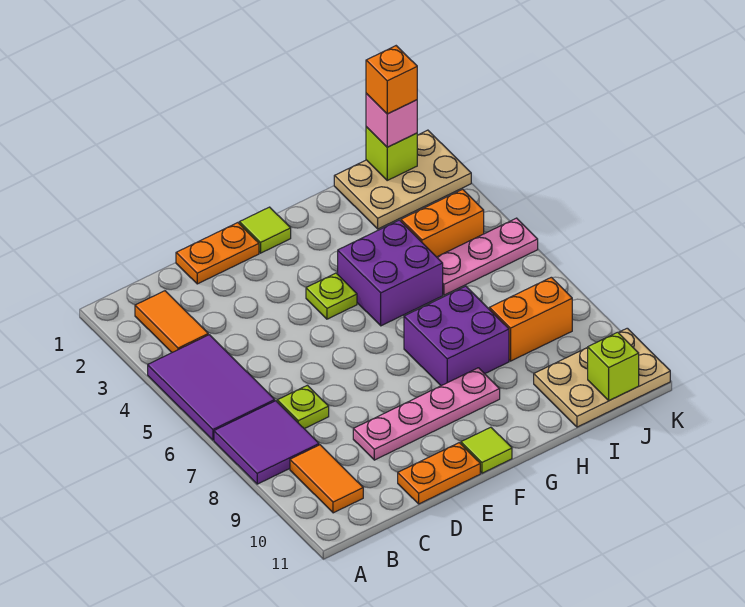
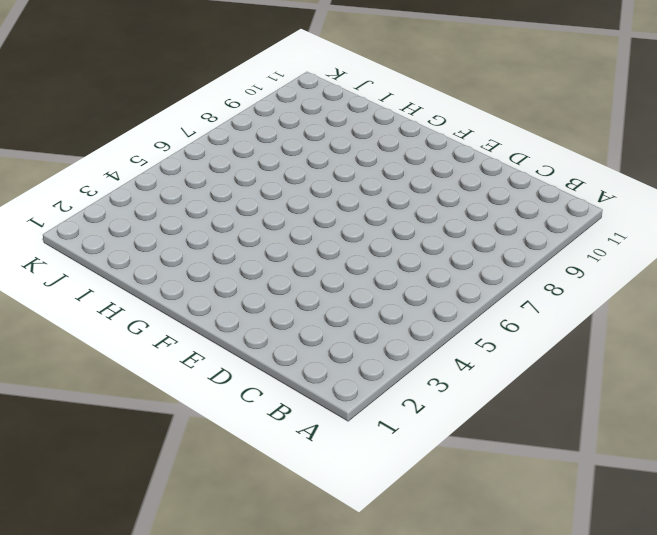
none -> purple 2x3 tile [148,335,275,440]
none -> purple 2x2 tile [214,401,319,484]
none -> orange 1x2 tile [135,291,208,352]

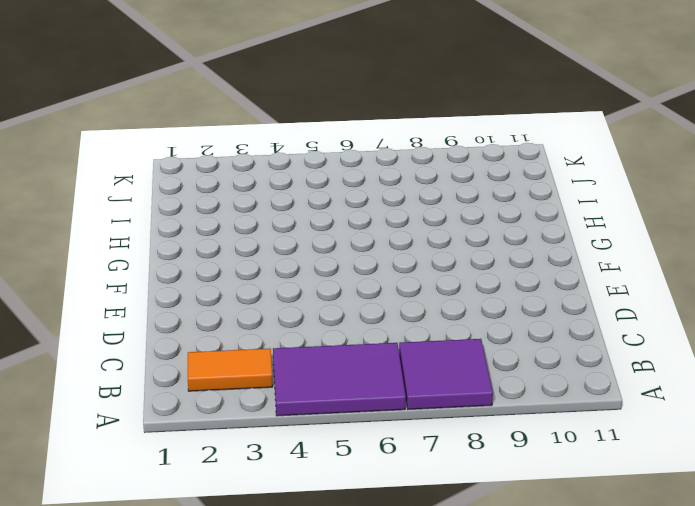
none -> orange 1x2 tile [290,445,363,513]
none -> lime 1x1 plate [277,385,329,429]
none -> orange 1x2 plate [176,223,259,284]

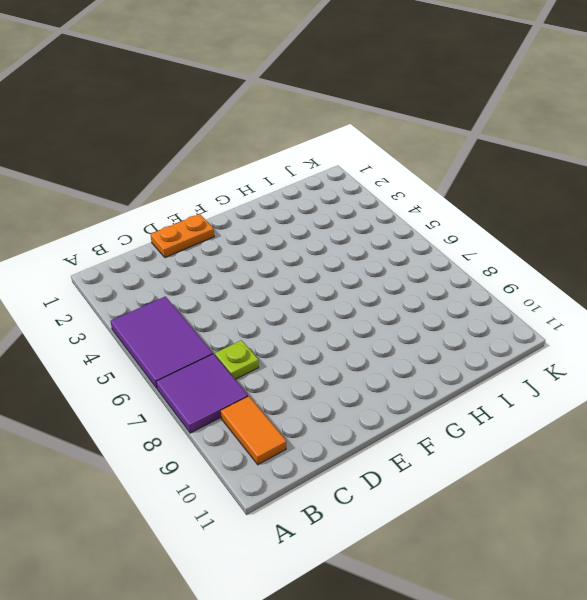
none -> orange 1x2 tile [135,291,208,352]
none -> pink 1x4 plate [353,368,500,460]
none -> orange 1x2 plate [398,443,480,504]

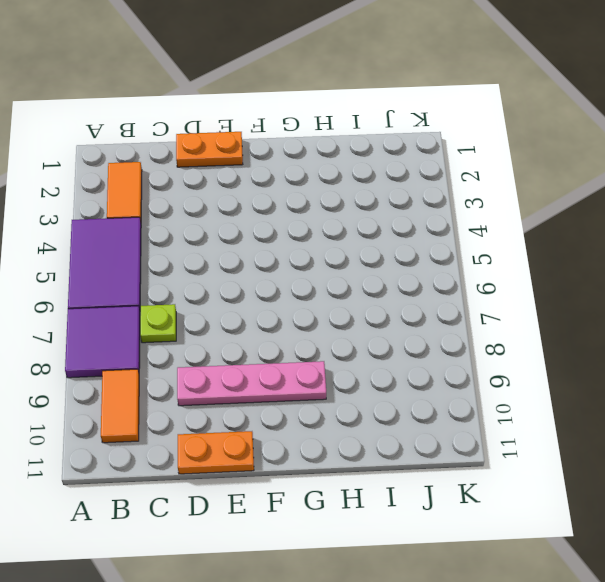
none -> lime 1x1 tile [239,207,291,253]
none -> lime 1x1 plate [306,273,357,319]
none -> lime 1x1 tile [461,427,512,473]

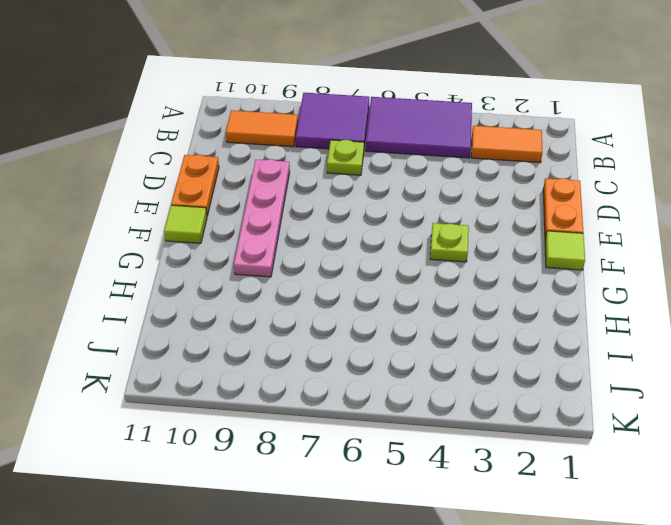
none -> purple 2x2 brick [338,220,443,326]
none -> purple 2x2 brick [404,286,509,386]
none -> tan 2x3 plate [334,130,471,229]

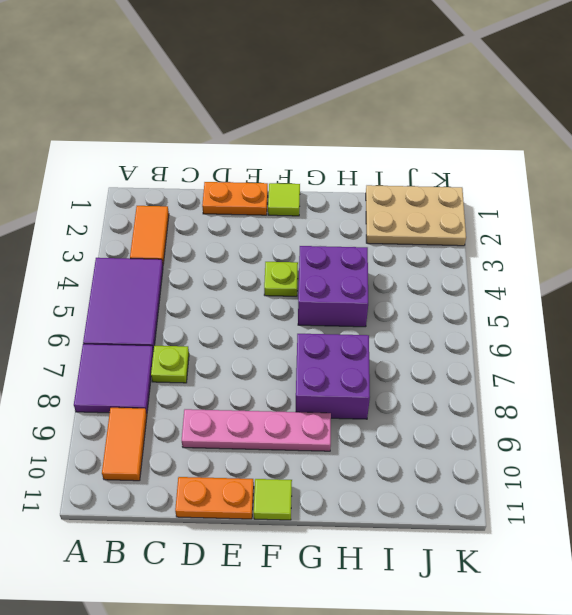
none -> orange 1x2 brick [401,189,484,257]
none -> pink 1x3 plate [437,218,538,295]
none -> orange 1x2 brick [489,277,572,361]

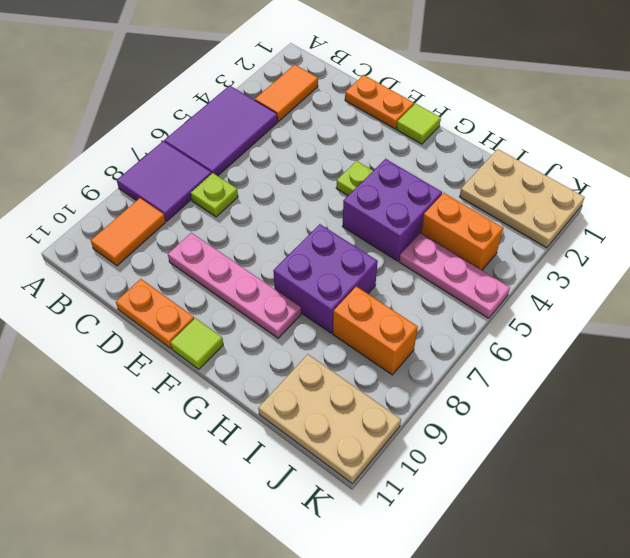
none -> lime 1x1 brick [366,127,417,180]
none -> lime 1x1 brick [588,332,639,401]
none -> pink 1x1 brick [366,94,417,147]

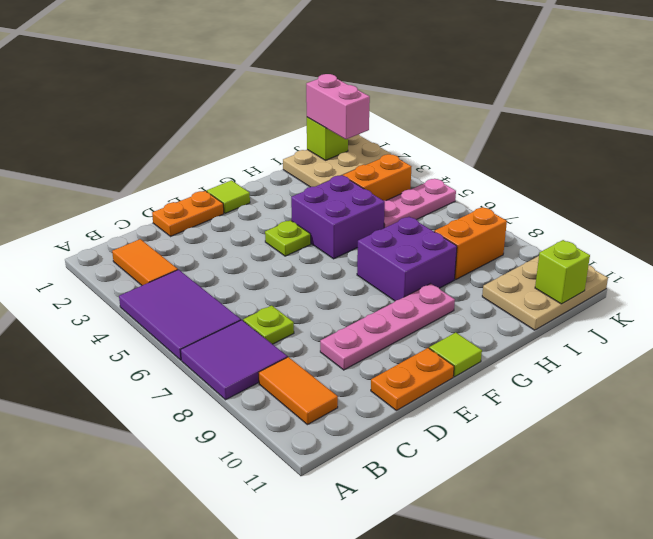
pink 1x2 brick [306,74,370,139] -> pink 1x1 brick [366,94,417,147]
none -> orange 1x1 brick [366,46,417,114]

